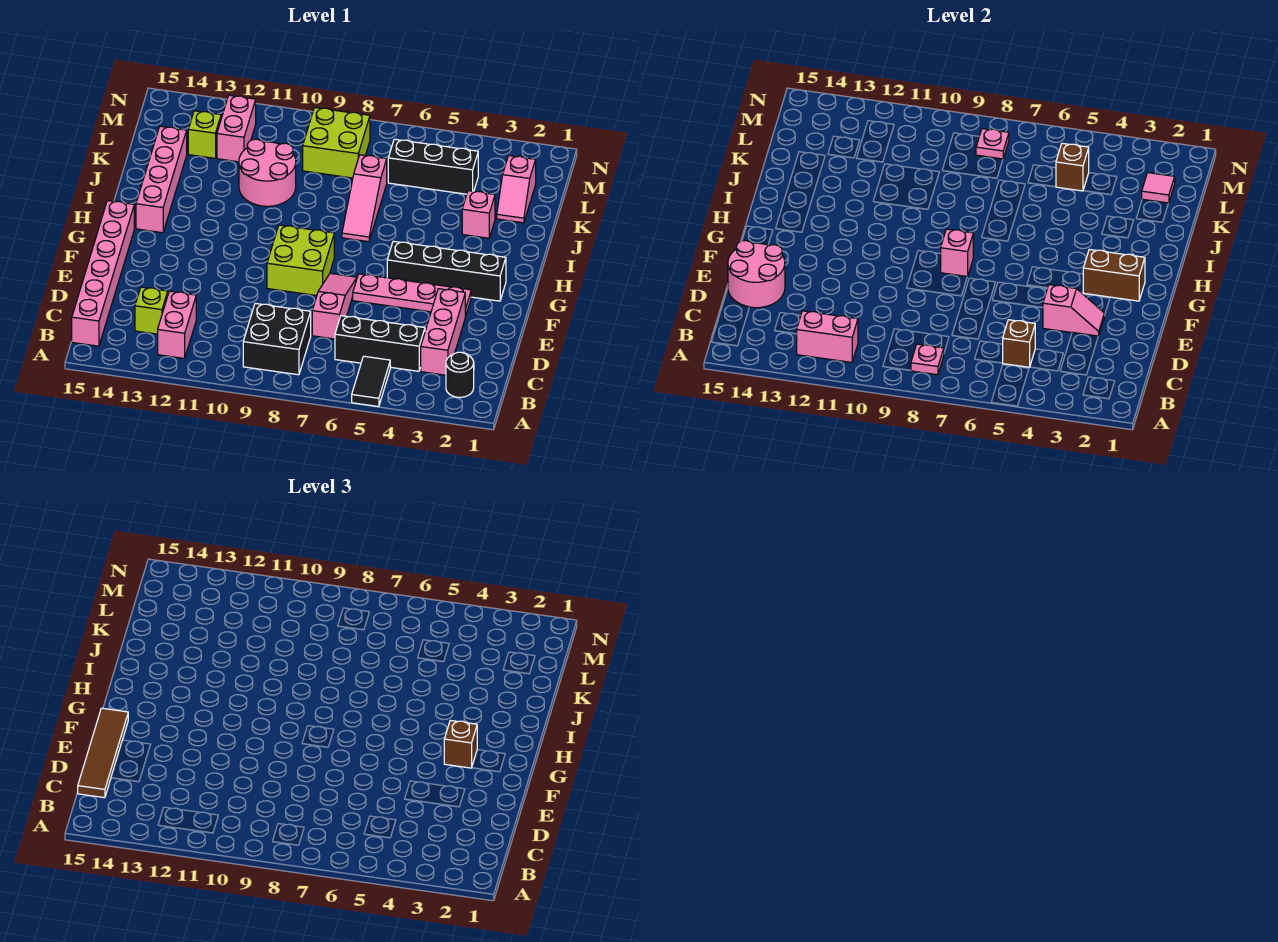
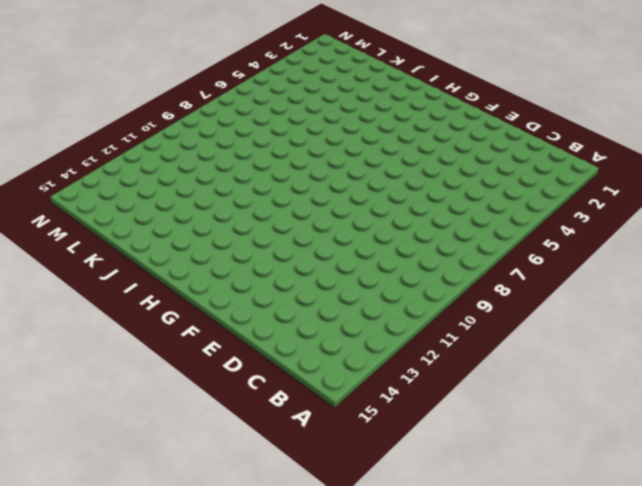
none -> black 1x2 tile [352,356,390,407]
none -> black 1x1 round brick [446,352,474,397]
none -> black 2x2 brick [243,303,311,375]
none -> pink 1x2 brick [158,291,196,358]

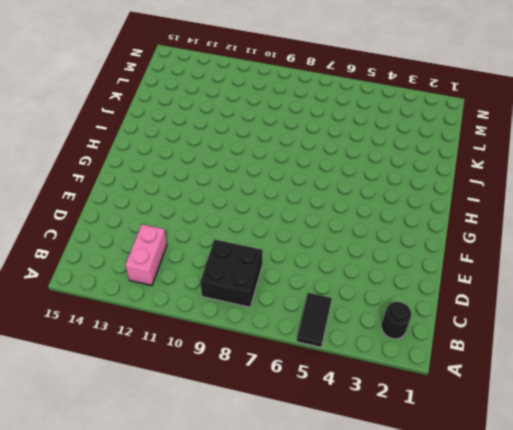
none -> pink 1x6 brick [72,201,134,346]
none -> pink 1x3 brick [421,289,465,375]
none -> black 1x3 brick [335,316,425,371]
none -> lime 1x1 brick [135,287,168,334]

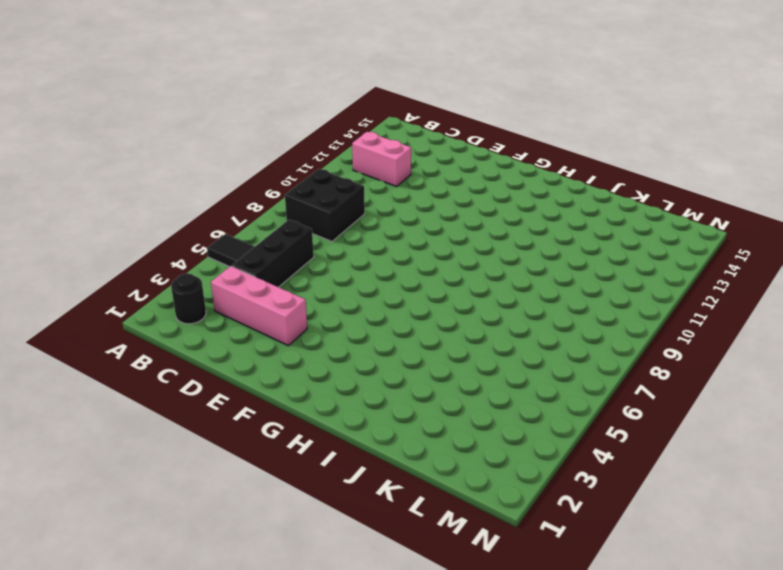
none -> pink 1x6 brick [72,201,134,346]
none -> lime 1x1 brick [135,287,168,334]
none -> pink 1x3 slope [312,273,357,339]
none -> pink 1x4 plate [353,274,471,316]

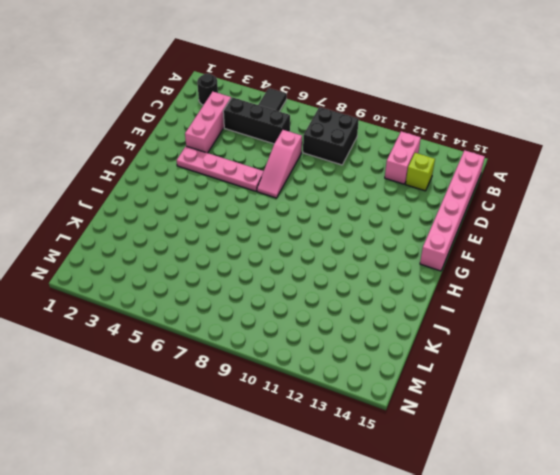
none -> lime 2x2 brick [267,225,334,296]
none -> black 1x4 brick [387,241,506,301]
none -> pink 1x4 brick [136,126,187,233]
none -> pink 1x3 slope [342,155,387,242]

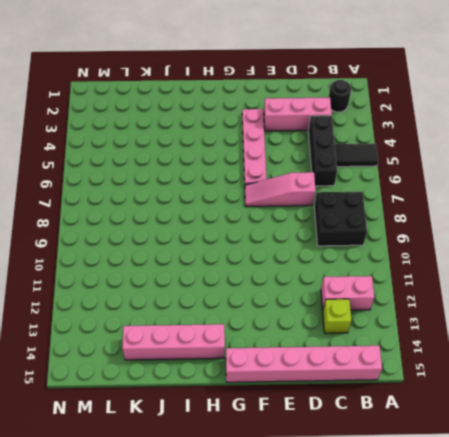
none -> lime 2x2 brick [267,225,334,296]
none -> black 1x4 brick [387,241,506,301]
none -> pink 1x3 slope [342,155,387,242]
none -> pink 1x1 brick [462,191,495,238]

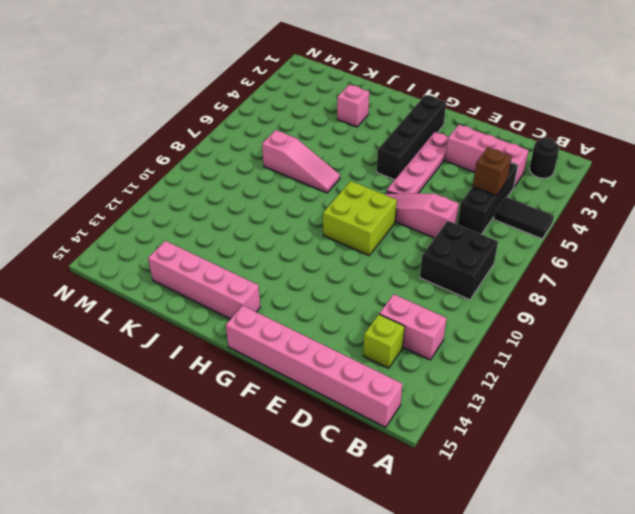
none -> pink 2x2 round brick [239,139,296,206]
none -> pink 1x2 slope [497,156,536,223]
none -> black 1x3 brick [388,139,478,194]
none -> lime 2x2 brick [303,108,370,178]

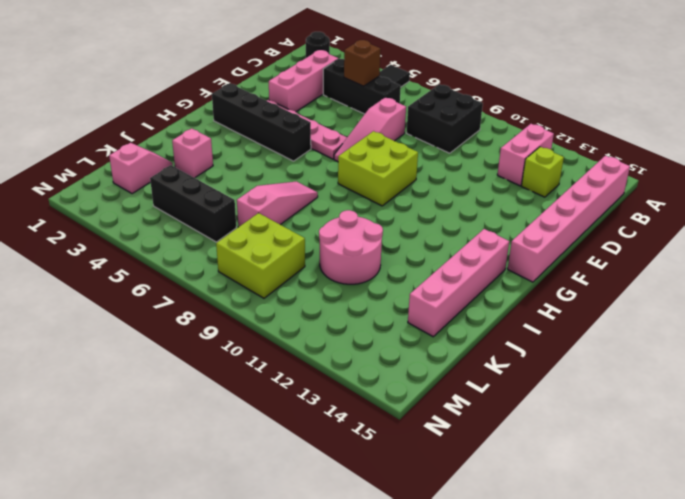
none -> pink 1x2 brick [217,95,256,162]
none -> lime 1x1 brick [188,111,221,158]
none -> pink 1x1 plate [911,344,944,375]
none -> pink 1x2 brick [797,311,858,362]

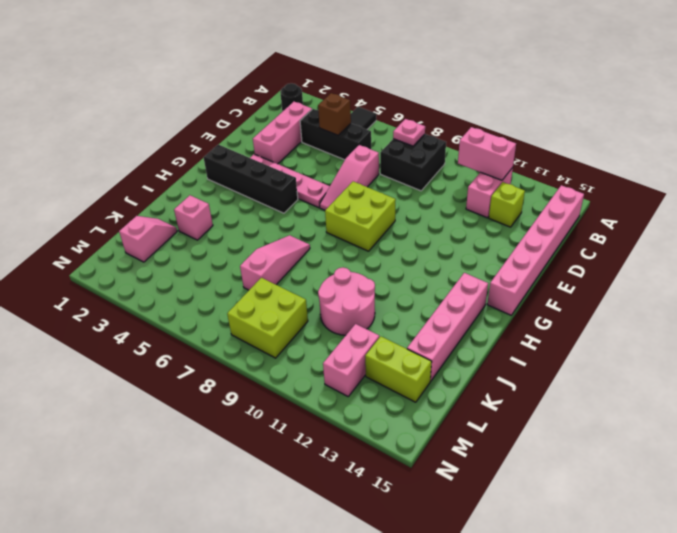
lime 1x2 brick [365,336,432,402] -> lime 1x1 brick [188,111,221,158]
none -> black 1x3 brick [388,139,478,194]
none -> pink 2x2 round brick [728,241,785,308]
none -> pink 1x2 slope [1043,285,1104,336]
none -> brown 1x2 brick [1083,249,1145,301]

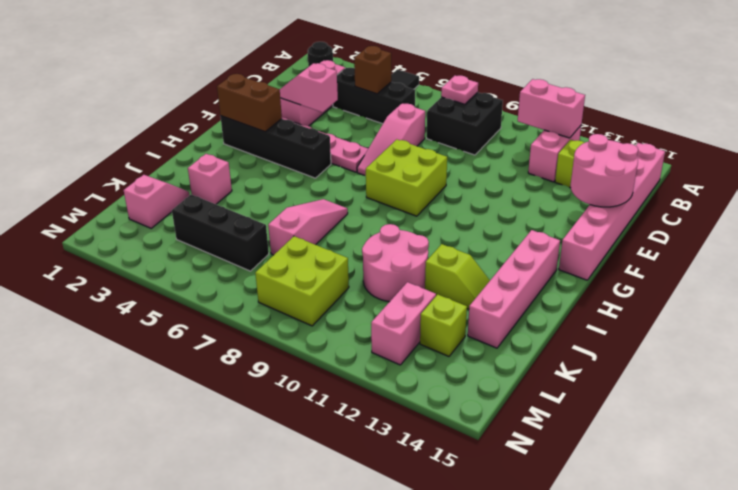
lime 1x2 slope [425,244,490,309] -> none
none -> pink 1x1 brick [941,229,973,277]
none -> pink 1x1 tile [1142,173,1175,203]
none -> brown 1x1 brick [1056,143,1089,191]
none -> pink 1x1 plate [976,129,1009,159]

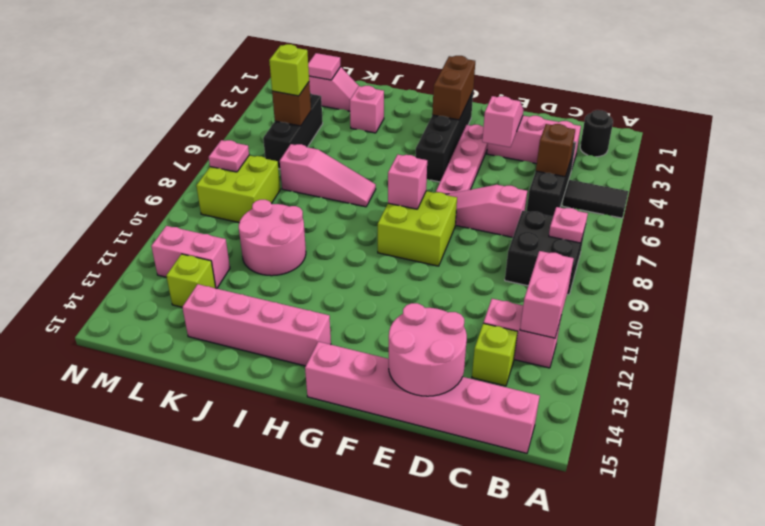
lime 1x1 brick [269,44,309,96] -> none
none -> brown 1x4 tile [78,708,128,798]
none -> brown 1x1 brick [444,720,477,768]

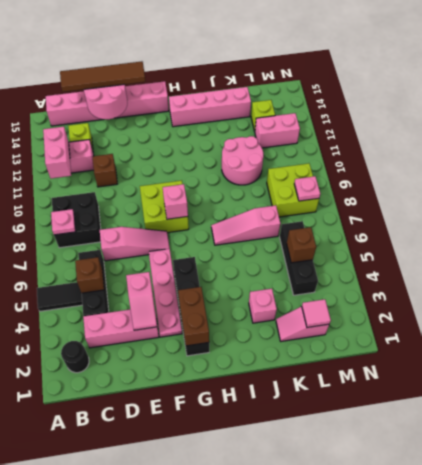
brown 1x1 brick [93,154,117,187] -> brown 1x1 brick moved to [444,720,477,768]

